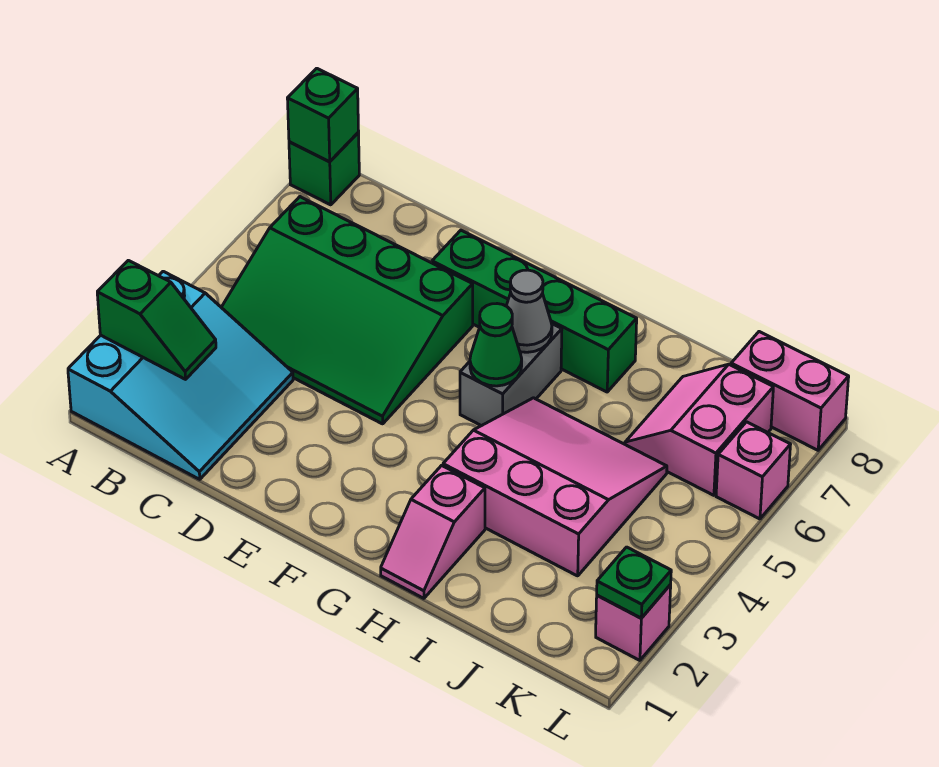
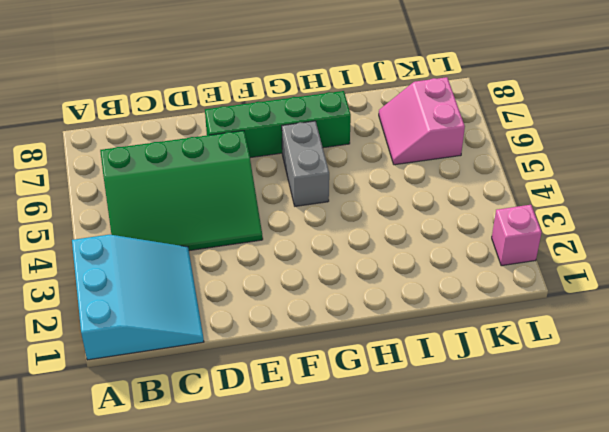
none -> green 1x1 brick [289,133,359,205]
none -> pink 1x2 slope [381,465,485,598]
none -> pink 3x3 slope [443,398,667,576]

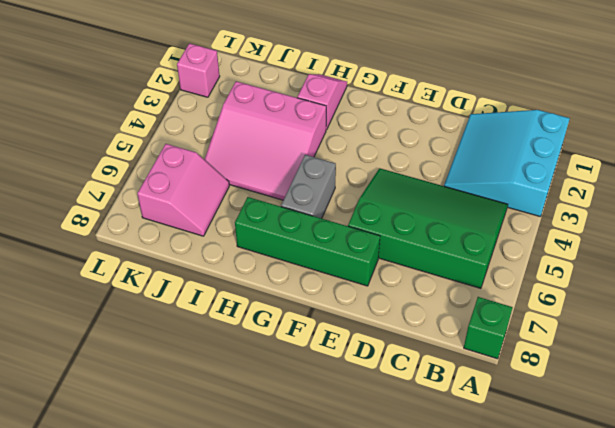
none -> pink 1x2 brick [731,332,849,450]
none -> pink 1x1 brick [716,422,791,519]
none -> green 1x2 slope [97,260,216,379]

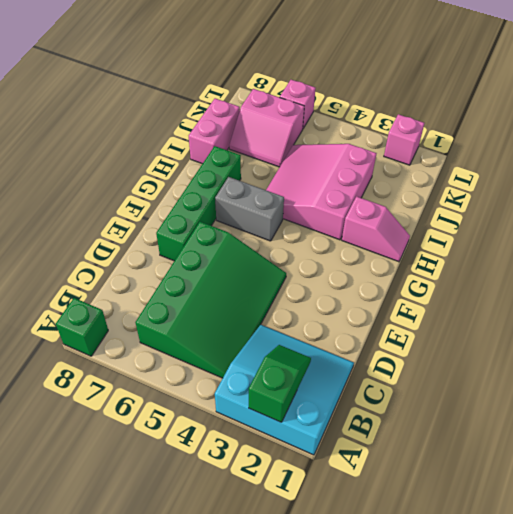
pink 1x2 brick [189,98,240,164] -> pink 1x2 brick moved to [731,332,849,450]
none -> green 1x1 brick [287,68,359,162]
none -> green 1x1 cone [470,304,522,386]
none -> grey 1x1 cone [506,270,552,352]

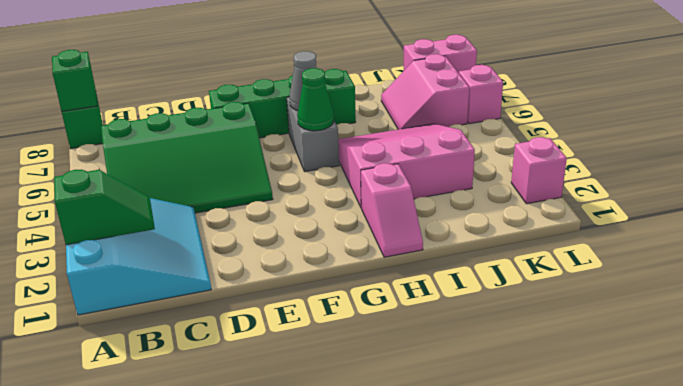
none -> green 1x1 plate [597,547,671,618]

